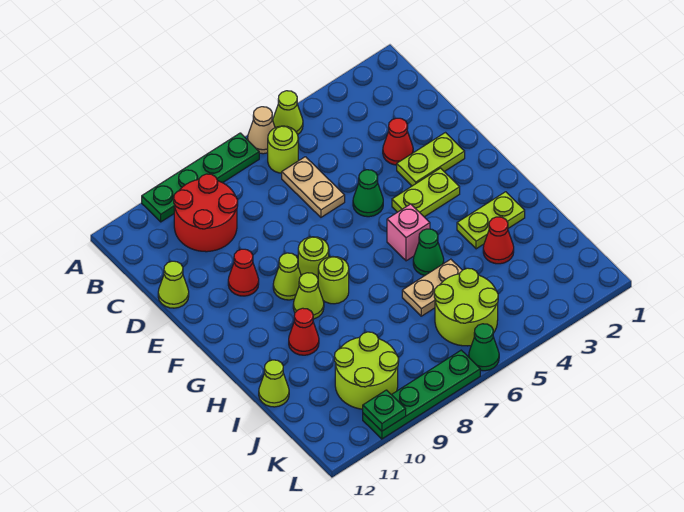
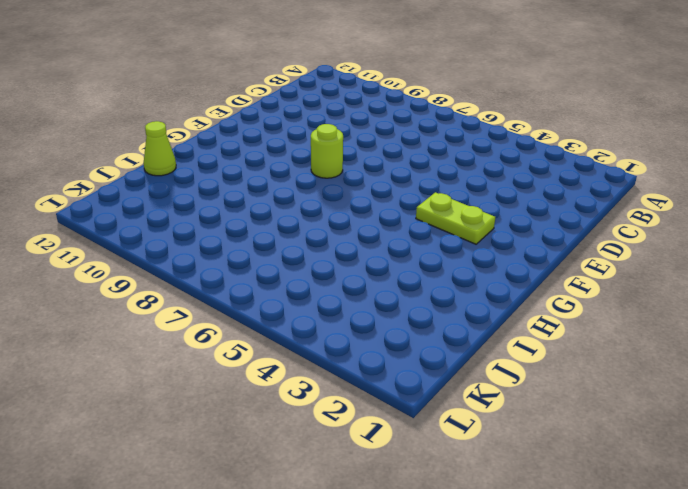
none -> lime 1x1 cone [273,91,303,135]
none -> tan 1x1 cone [248,107,275,154]
none -> green 1x4 plate [142,133,259,222]

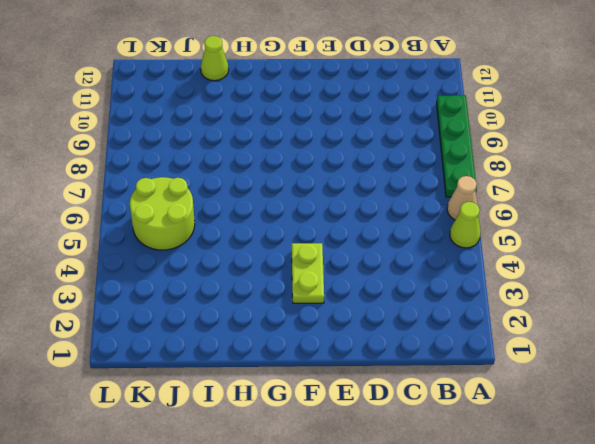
none -> lime 1x1 round brick [268,126,298,173]
none -> red 2x2 round brick [174,174,238,252]
none -> tan 1x2 plate [282,157,345,217]

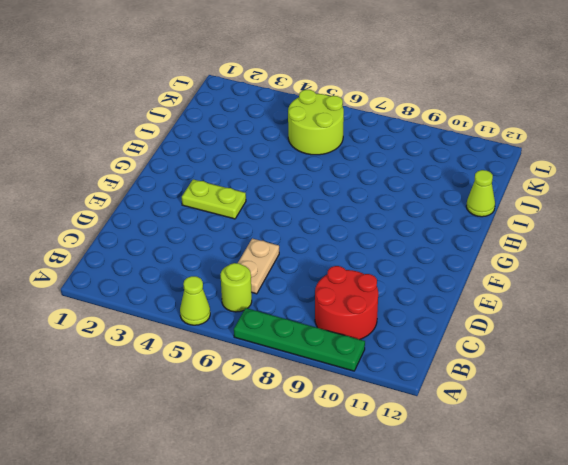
none -> tan 1x1 cone [248,107,275,154]
none -> red 1x1 cone [383,118,413,165]
none -> lime 1x1 cone [158,261,189,308]

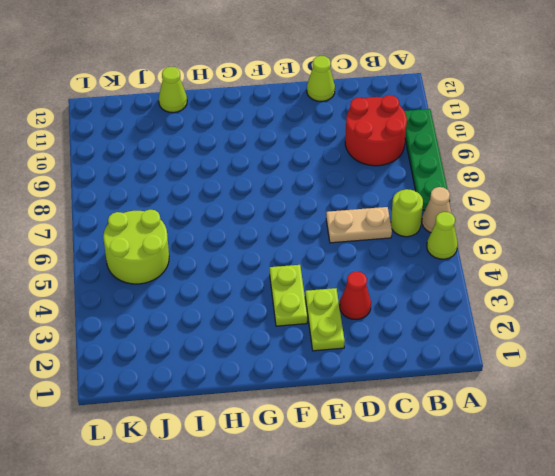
none -> green 1x1 cone [353,170,383,217]
none -> red 1x1 cone [228,249,259,296]
none -> lime 1x1 round brick [298,237,329,278]

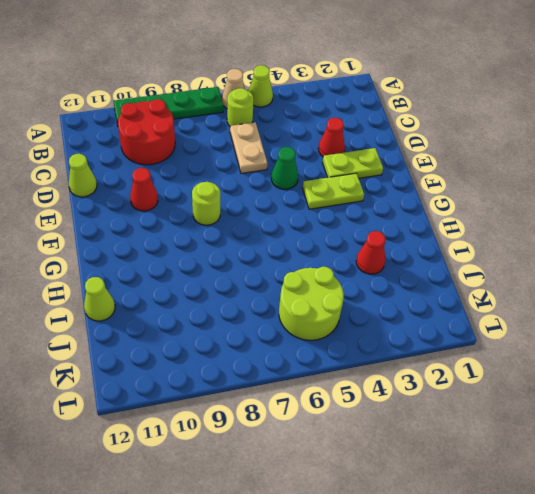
none -> lime 1x1 cone [273,253,301,300]
none -> pink 1x1 brick [387,204,430,261]
none -> lime 1x1 round brick [318,257,349,304]

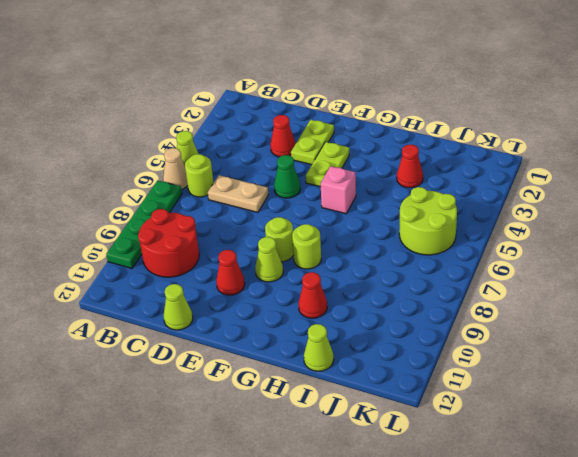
none -> lime 1x1 cone [293,273,324,319]
none -> lime 1x2 plate [457,192,525,249]
none -> green 1x1 cone [413,229,444,275]

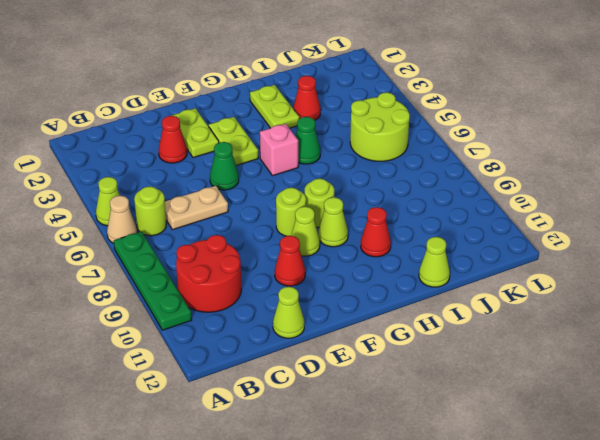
none -> tan 1x2 plate [402,259,462,316]
none -> lime 2x2 round brick [334,332,399,409]
none -> green 1x1 cone [469,324,499,371]

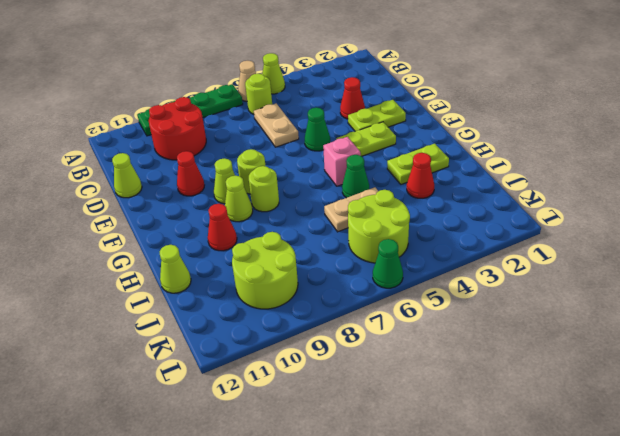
none -> green 1x4 plate [363,350,480,439]
none -> green 1x1 plate [363,390,406,431]

